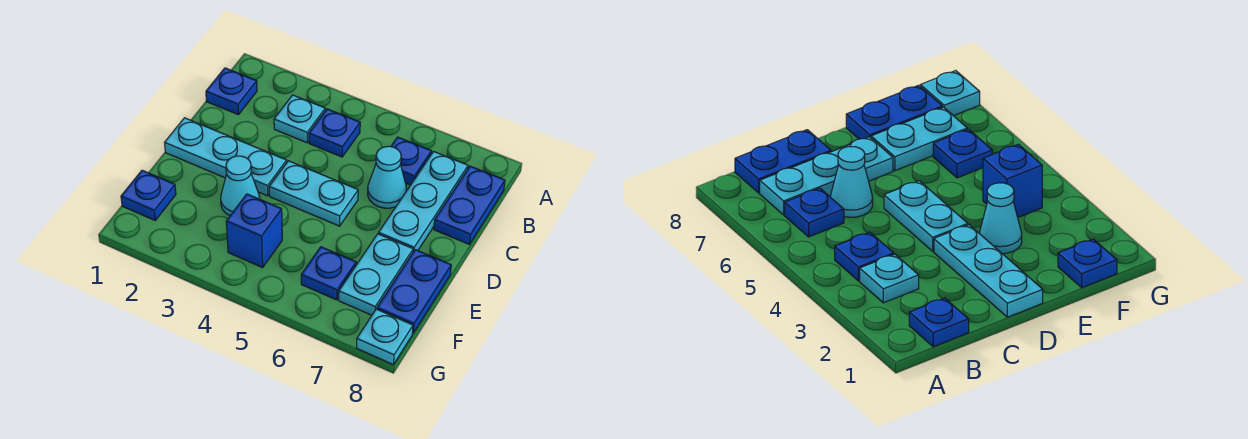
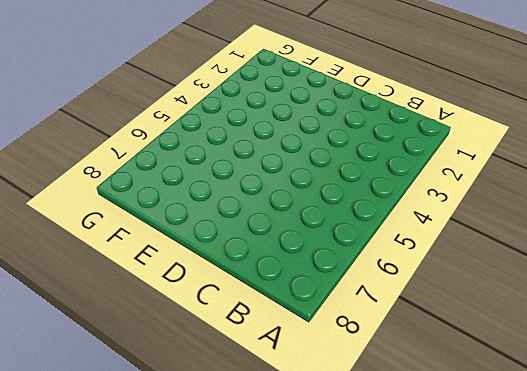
none -> blue 1x1 plate [206,68,257,115]
none -> cyan 1x1 plate [274,95,325,143]
none -> blue 1x1 plate [309,109,360,157]

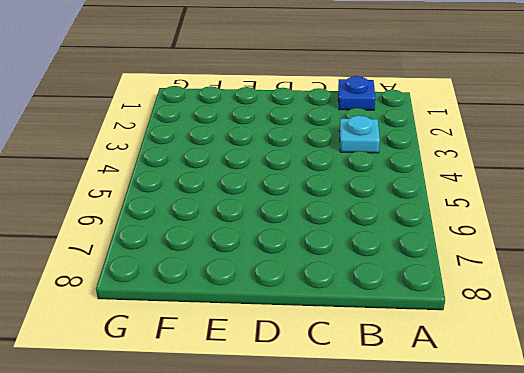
none -> blue 1x1 plate [309,109,360,157]
none -> blue 1x1 plate [391,137,432,185]
none -> cyan 1x3 plate [379,152,468,252]

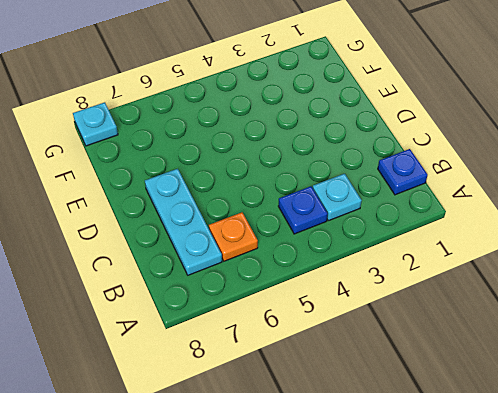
orange 1x1 plate [209,212,258,261] -> blue 1x1 plate [391,137,432,185]
none -> blue 1x2 plate [434,166,505,244]
none -> cyan 1x1 cone [368,146,406,208]
none -> cyan 1x3 plate [165,118,287,196]

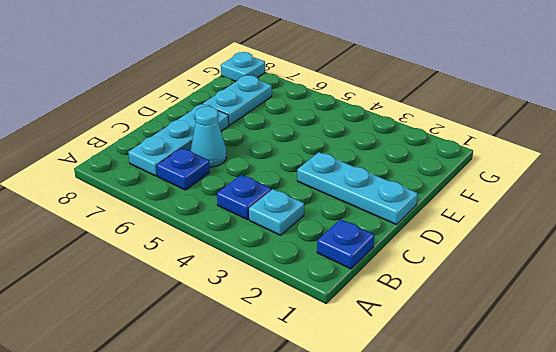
none -> blue 1x2 plate [434,166,505,244]
none -> cyan 1x2 plate [269,161,358,226]
none -> cyan 1x1 cone [221,156,260,216]

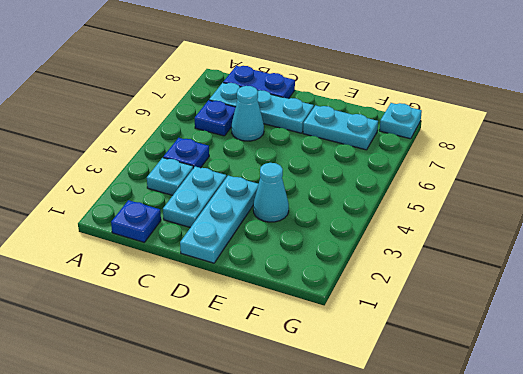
cyan 1x2 plate [163,167,226,228] -> cyan 1x2 plate moved to [269,161,358,226]
none -> blue 1x2 plate [377,250,451,333]
none -> blue 1x1 plate [121,170,176,220]
none -> blue 1x1 brick [226,194,282,267]

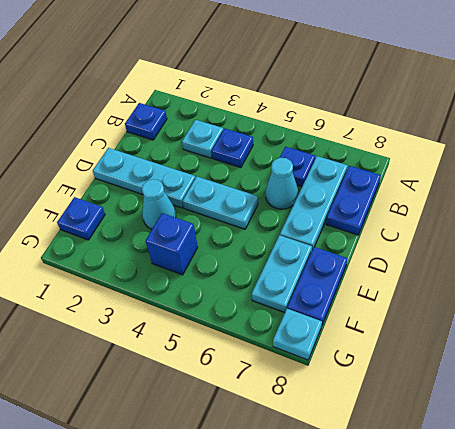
none -> blue 1x1 plate [301,247,356,300]

